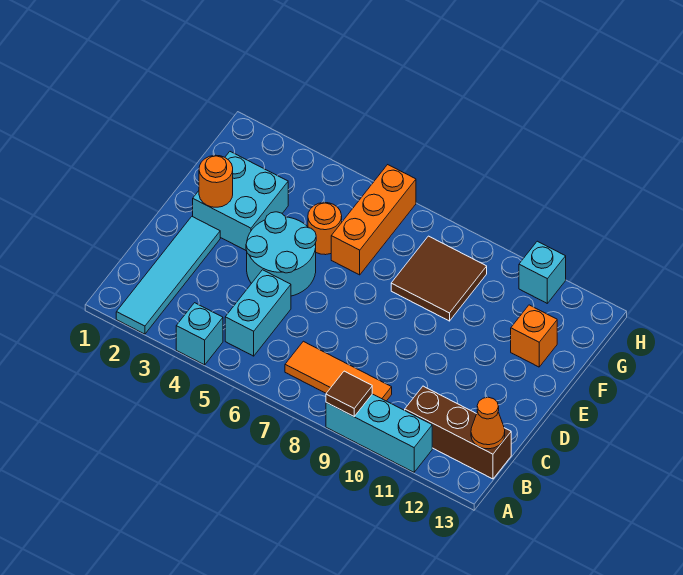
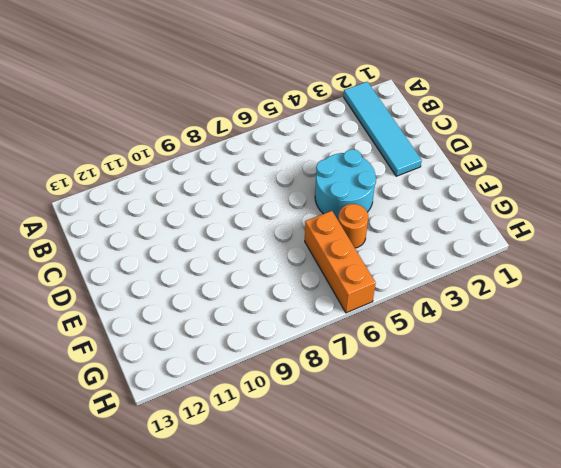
none -> cyan 1x1 brick [176,303,223,365]
none -> cyan 1x3 brick [326,394,432,472]
none -> cyan 1x2 brick [225,270,291,356]

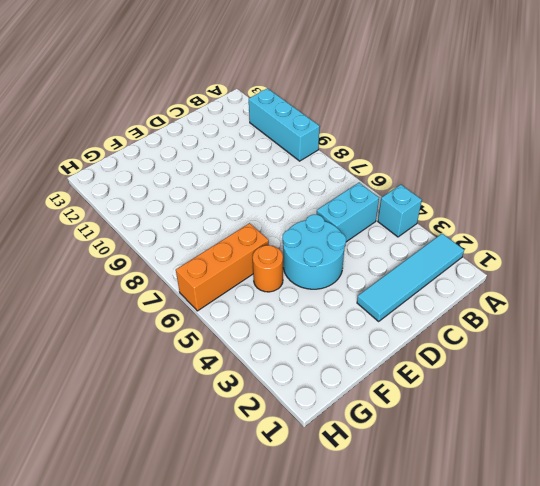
none -> orange 1x3 tile [285,341,392,401]
none -> brown 1x3 brick [405,386,511,479]
none -> cyan 2x2 brick [193,152,288,251]

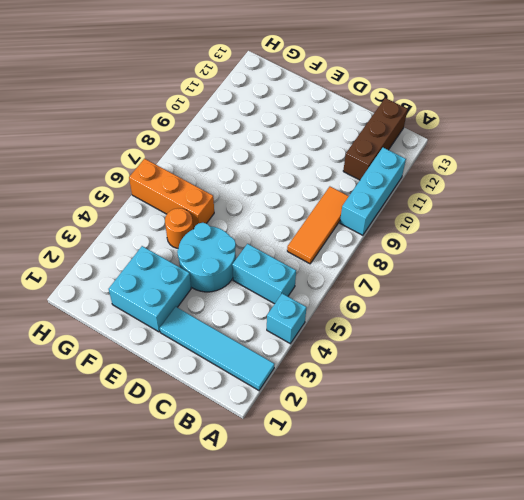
none -> brown 2x2 tile [391,236,487,321]
none -> orange 1x1 brick [511,305,557,367]
none -> cyan 1x1 brick [519,241,566,303]

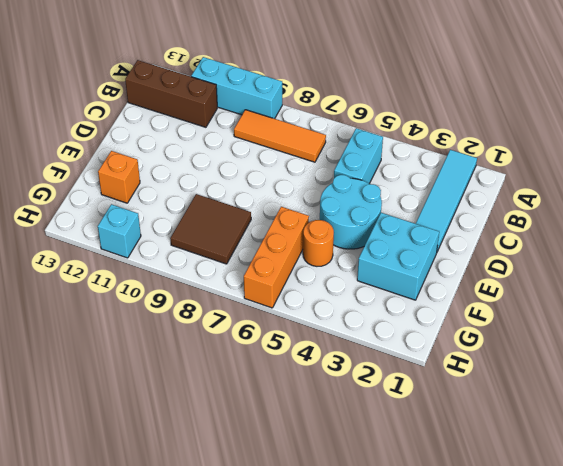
none -> cyan 1x1 brick [176,303,223,365]
none -> brown 1x1 tile [326,371,372,416]
none -> orange 1x1 cone [471,397,505,449]

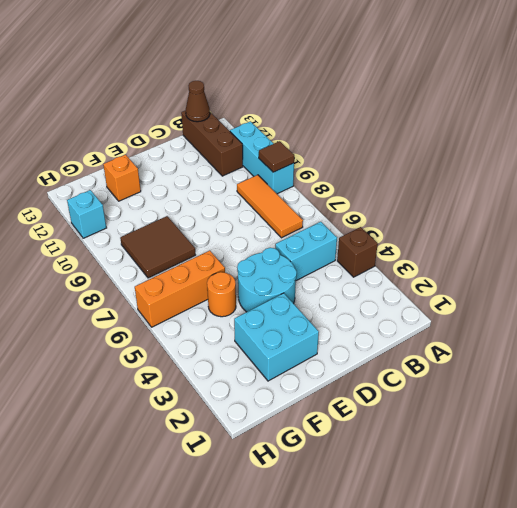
brown 1x1 brick [337,227,378,277] -> cyan 1x1 brick [176,303,223,365]
brown 1x1 cone [186,81,210,122] -> orange 1x1 cone [471,397,505,449]
none -> cyan 1x4 tile [116,216,220,334]
none -> orange 1x1 round brick [199,155,233,207]

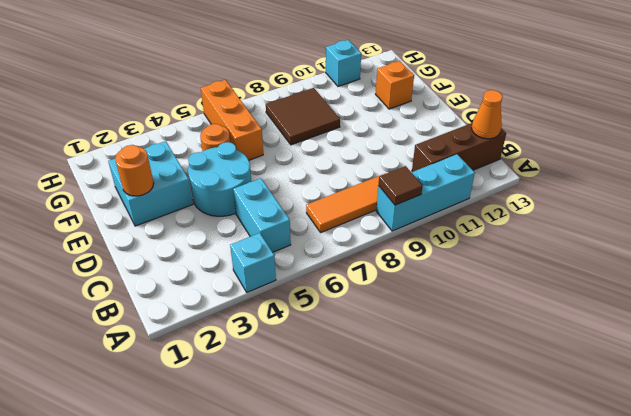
none -> cyan 1x4 tile [116,216,220,334]

